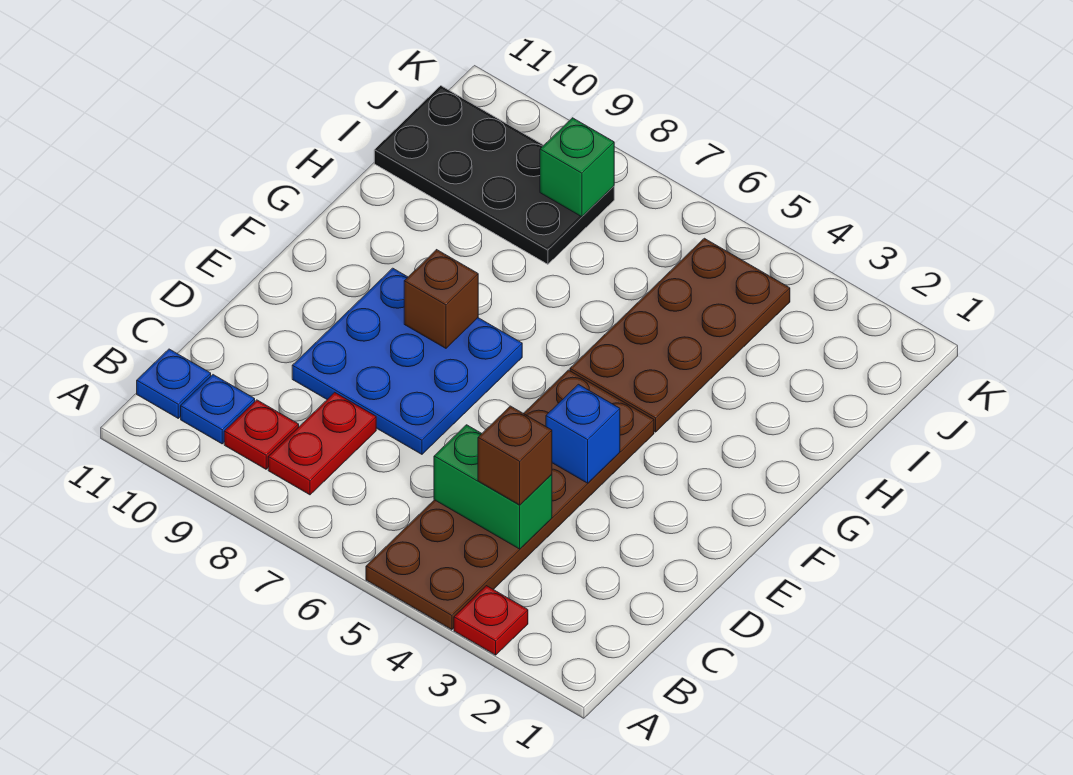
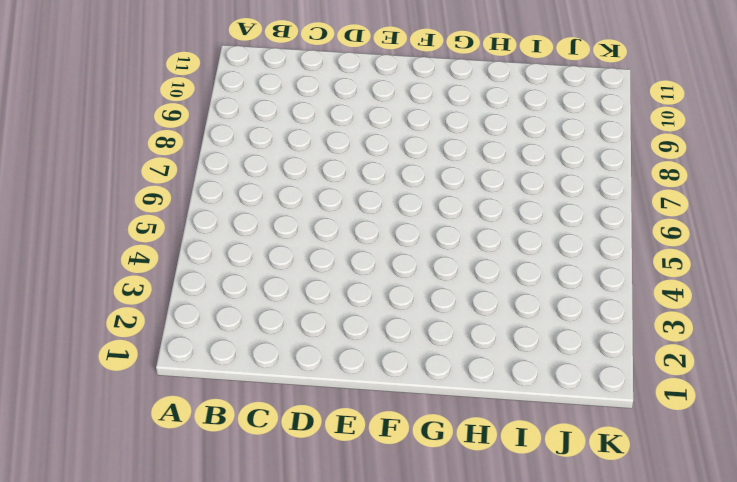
none -> red 1x1 plate [454,586,528,655]
none -> brown 2x6 plate [366,370,654,630]
none -> red 1x2 plate [268,392,376,495]

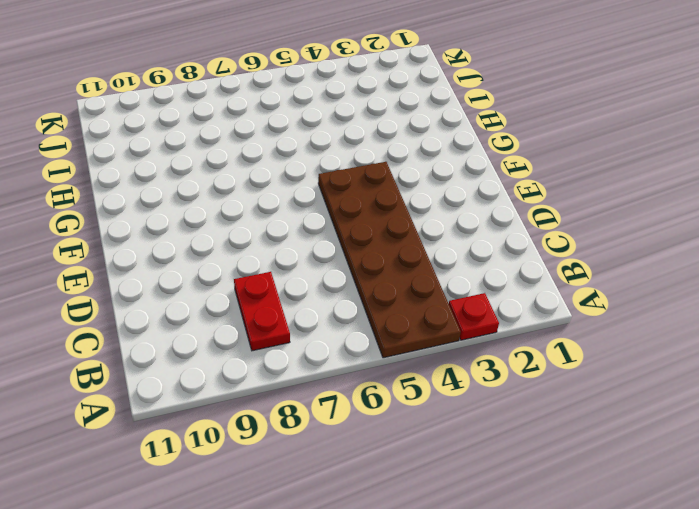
none -> red 1x1 plate [224,400,299,469]
none -> blue 1x1 plate [181,375,255,444]
none -> blue 1x1 plate [137,349,211,418]

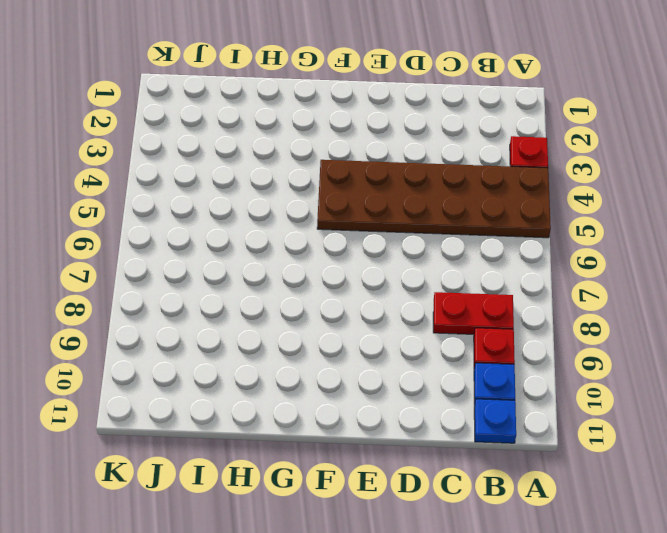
none -> blue 3x3 plate [292,268,522,454]
none -> brown 2x4 plate [570,238,790,432]
none -> black 2x4 plate [374,86,614,264]

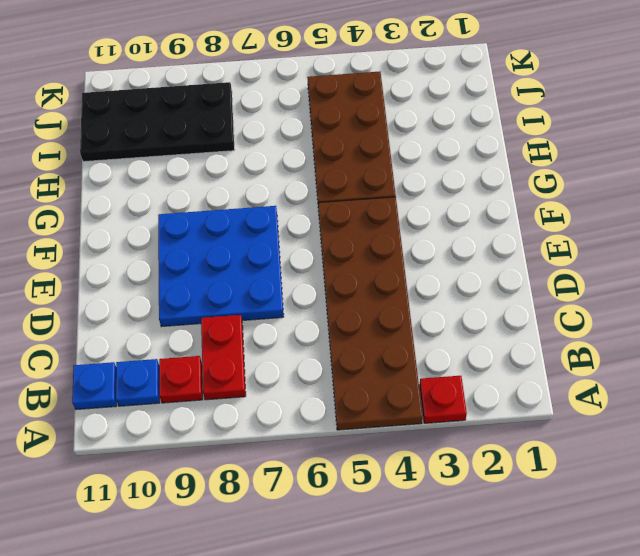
none -> green 1x2 brick [434,425,552,549]
none -> blue 1x1 brick [546,384,620,483]
none -> brown 1x1 brick [404,250,478,348]

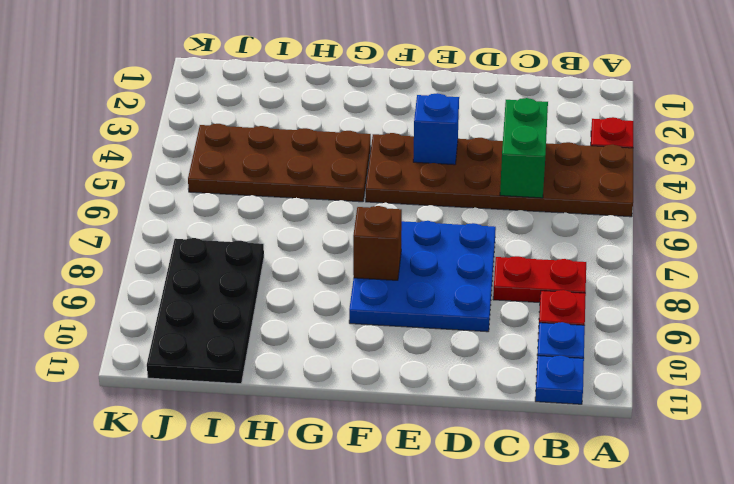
none -> green 1x1 brick [540,118,614,217]
none -> brown 1x1 brick [478,406,552,505]

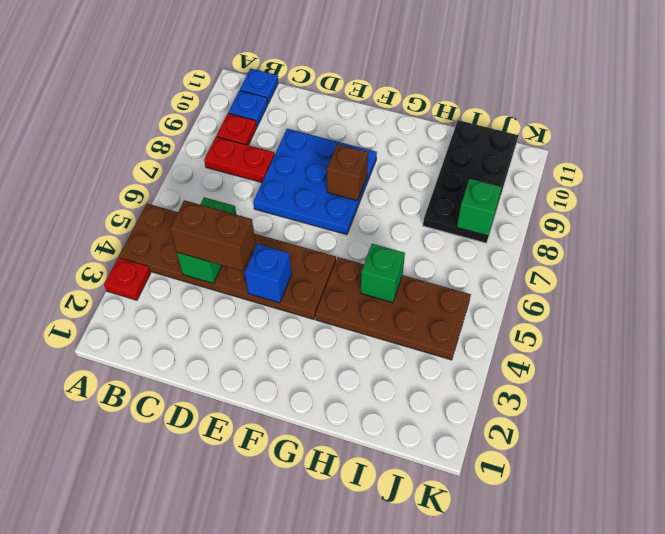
brown 1x2 brick [170,200,255,271] -> brown 1x1 brick [478,406,552,505]
green 1x1 brick [361,244,405,303] -> none

